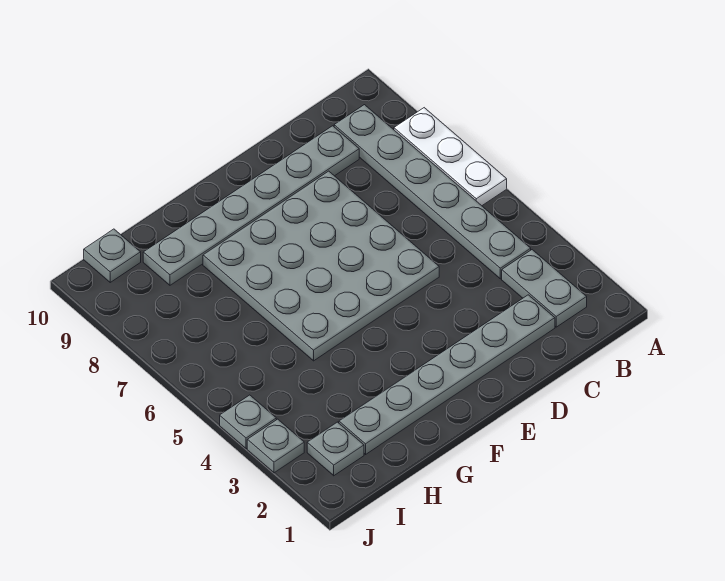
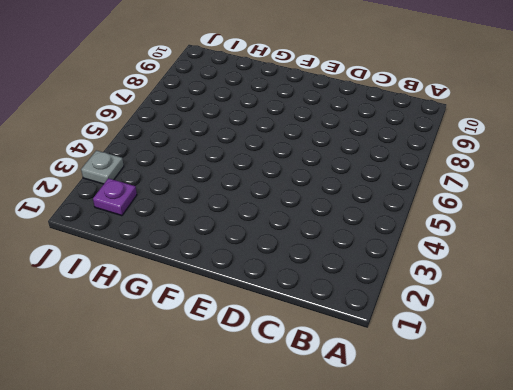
purple 1x1 plate [93,178,137,216] -> grey 1x1 plate [307,422,364,476]
none -> white 1x3 plate [394,108,507,206]
none -> grey 1x2 plate [502,250,587,327]

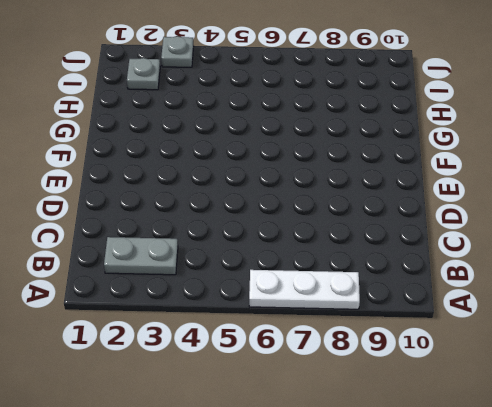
none -> grey 1x6 plate [334,105,531,279]
none -> grey 1x6 plate [339,295,555,454]

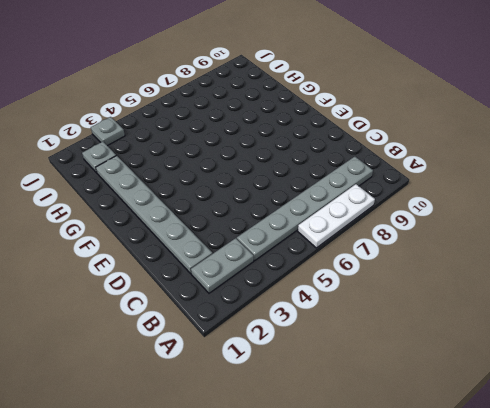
none -> grey 1x6 plate [143,126,359,285]
none -> grey 4x4 plate [203,171,439,361]

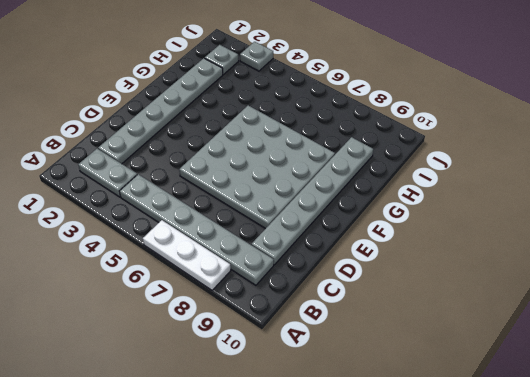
none -> grey 1x1 plate [84,229,141,282]
none -> grey 1x1 plate [220,395,276,449]

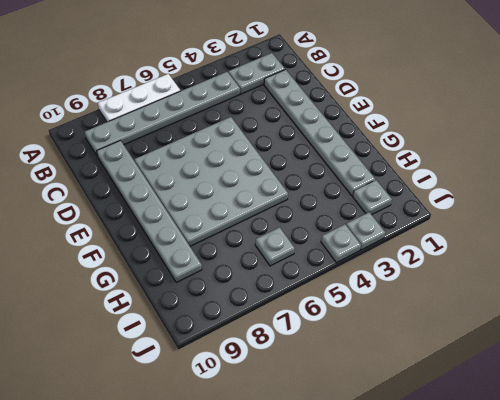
grey 1x1 plate [255,227,295,266] -> grey 1x1 plate moved to [84,229,141,282]

